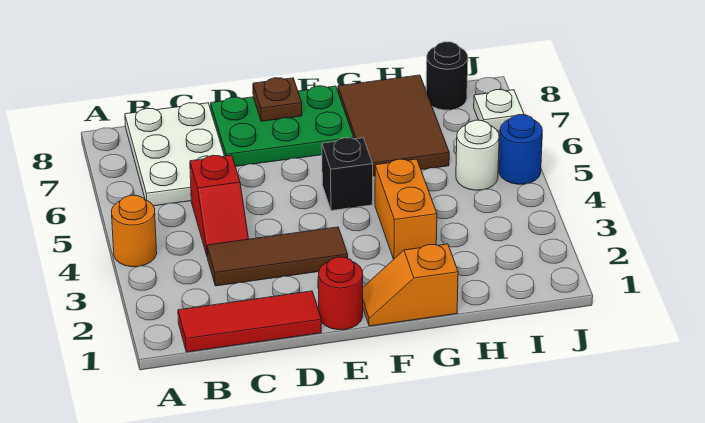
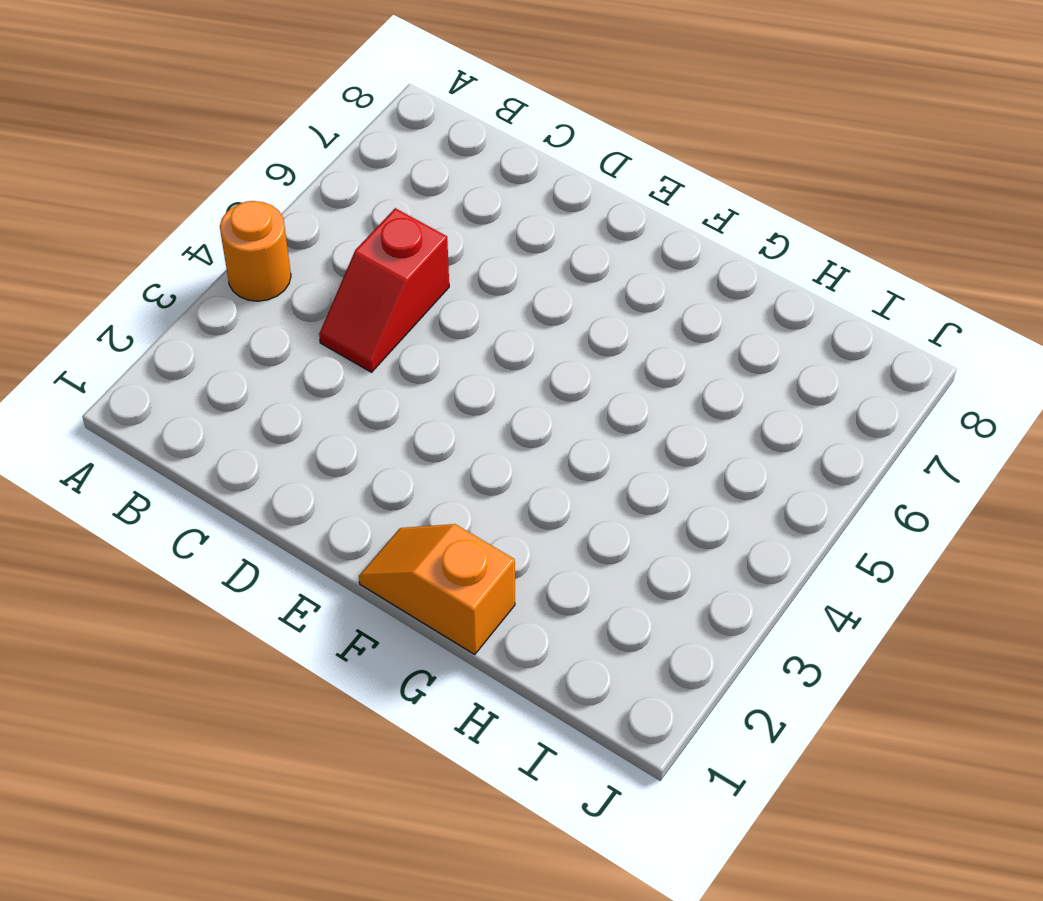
none -> red 1x3 tile [178,291,321,352]
none -> white 2x3 plate [125,103,224,206]
none -> brown 1x3 tile [207,227,348,286]

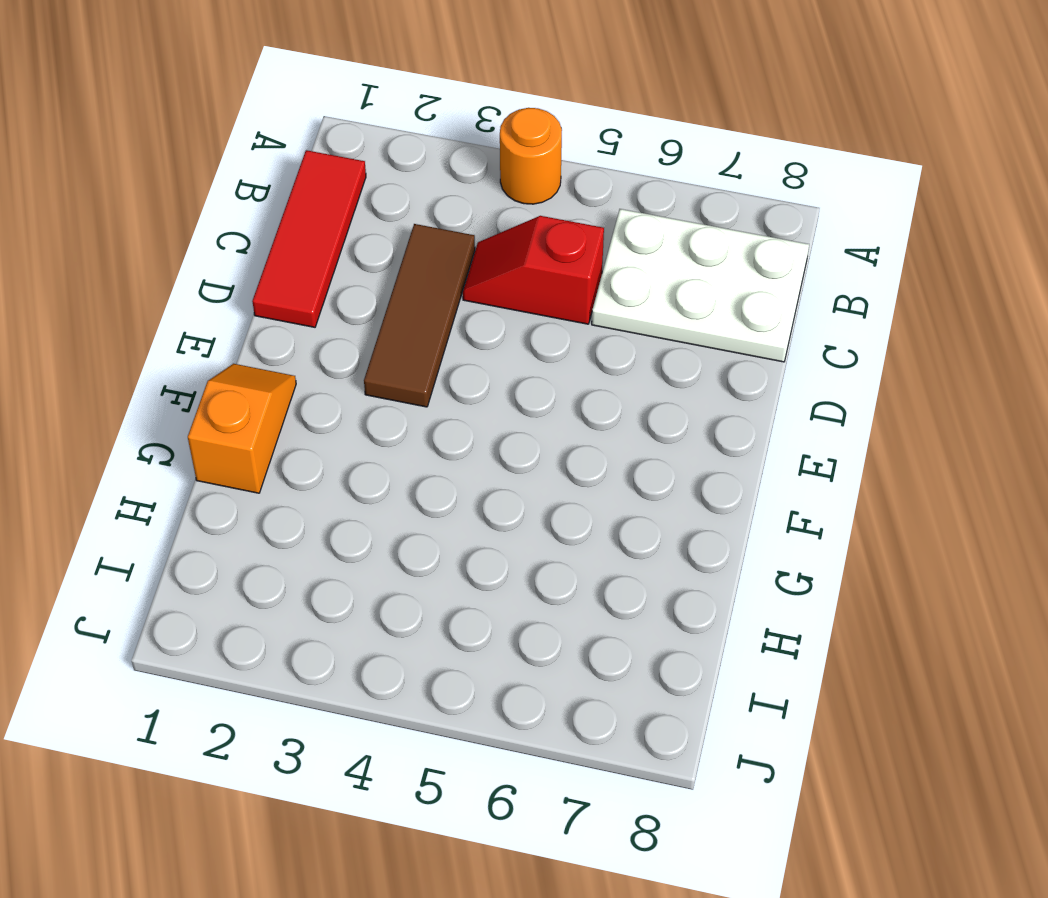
none -> green 2x3 plate [211,86,354,166]
none -> red 1x1 round brick [319,257,363,330]
none -> black 1x1 brick [322,138,373,211]

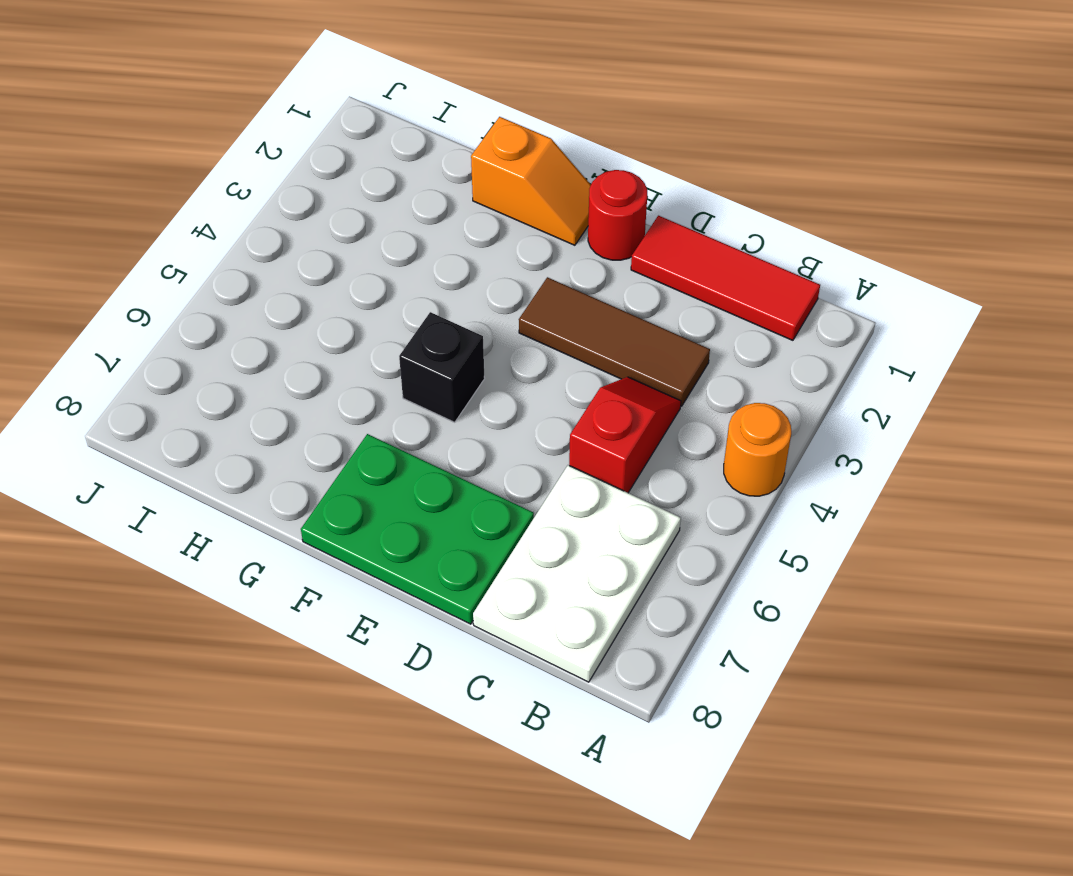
none -> orange 1x2 brick [375,159,437,259]
none -> brown 2x3 tile [338,75,449,176]
none -> white 1x1 round brick [456,120,499,190]

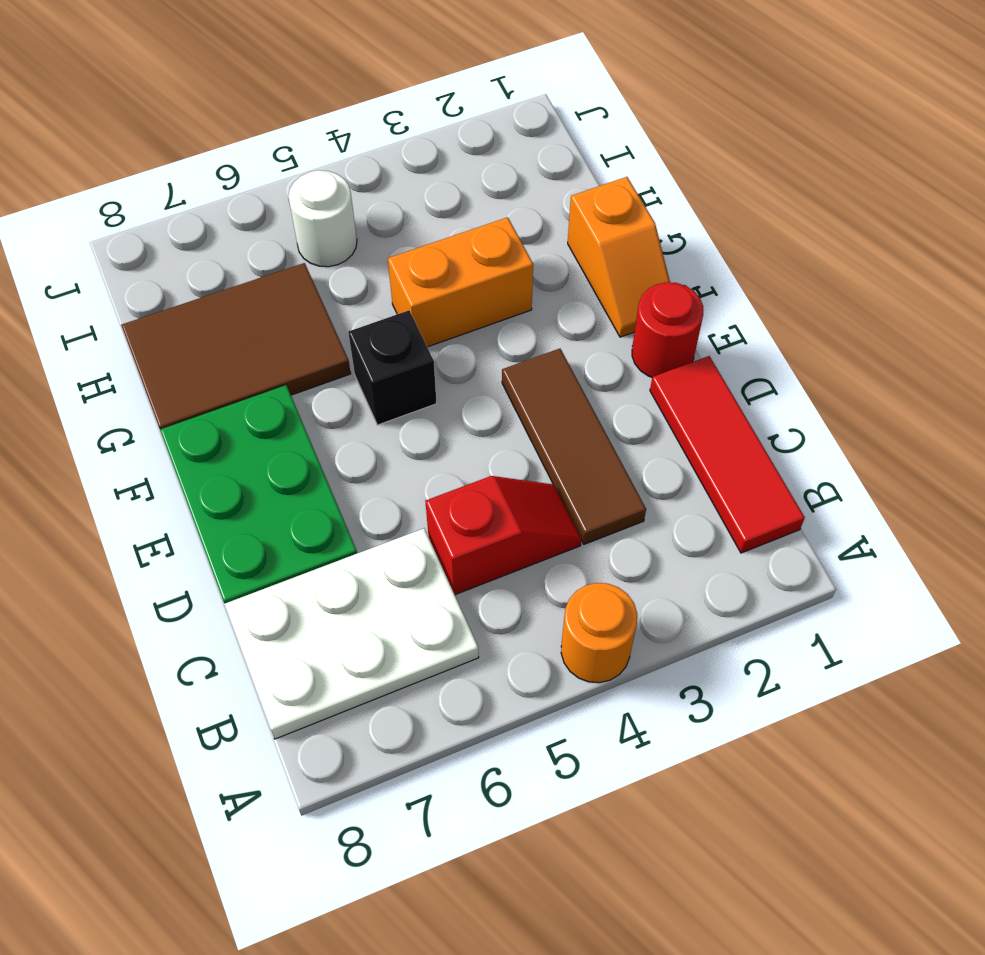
none -> black 1x1 round brick [426,42,468,110]
none -> blue 1x1 round brick [499,115,542,184]
none -> white 1x1 plate [474,90,524,131]

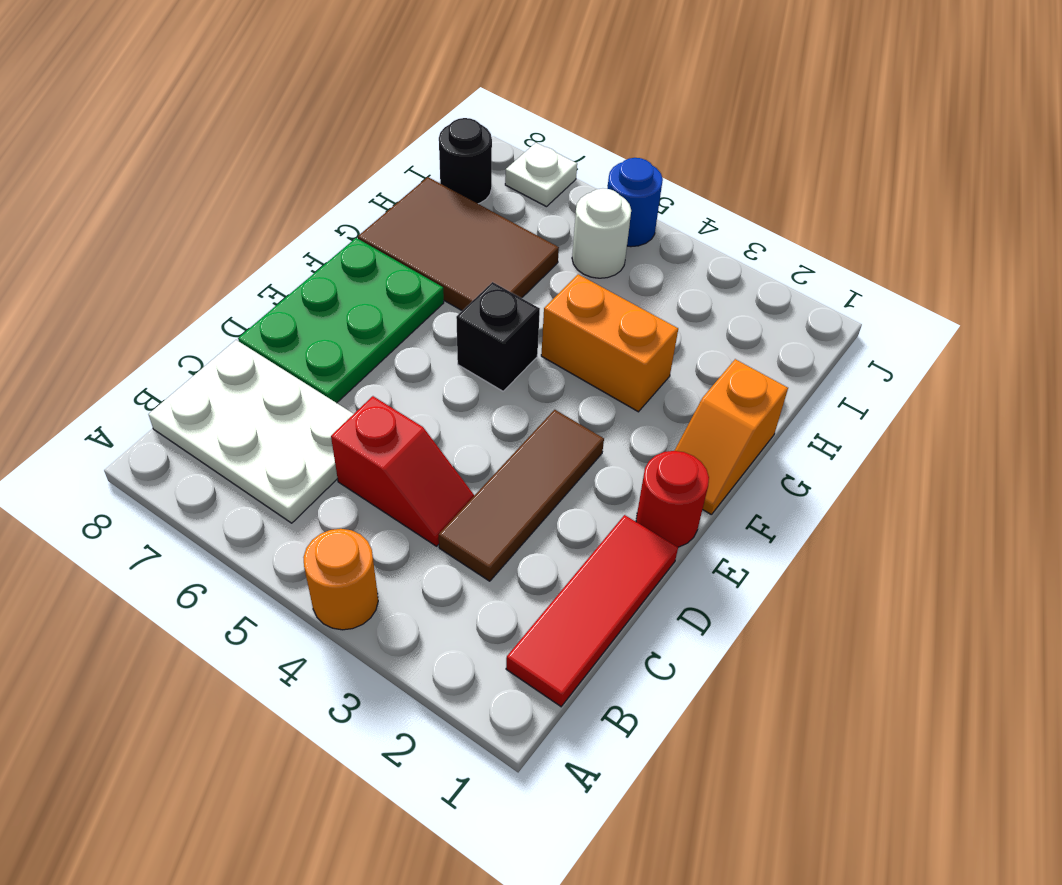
none -> brown 1x1 plate [253,78,302,121]

